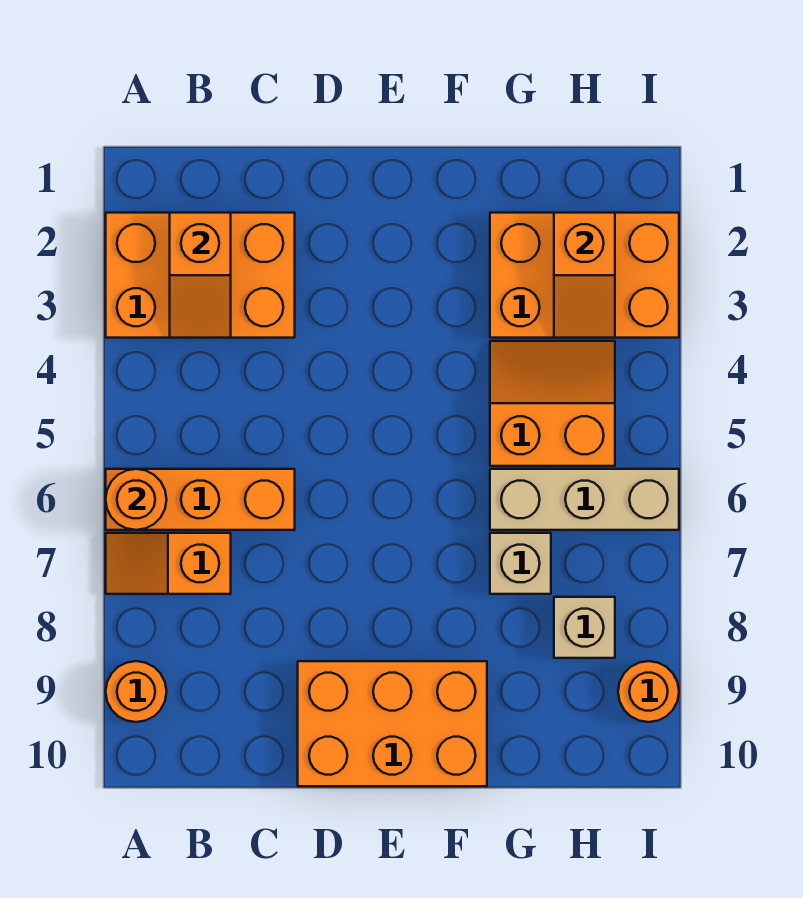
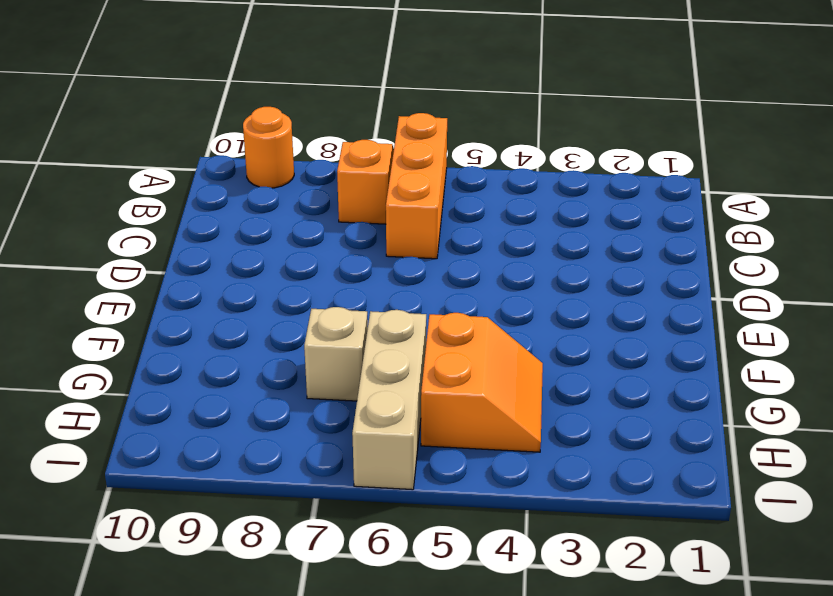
none -> orange 2x3 brick [106,213,295,338]
none -> orange 2x3 brick [298,661,487,786]
none -> orange 2x3 brick [490,213,679,338]

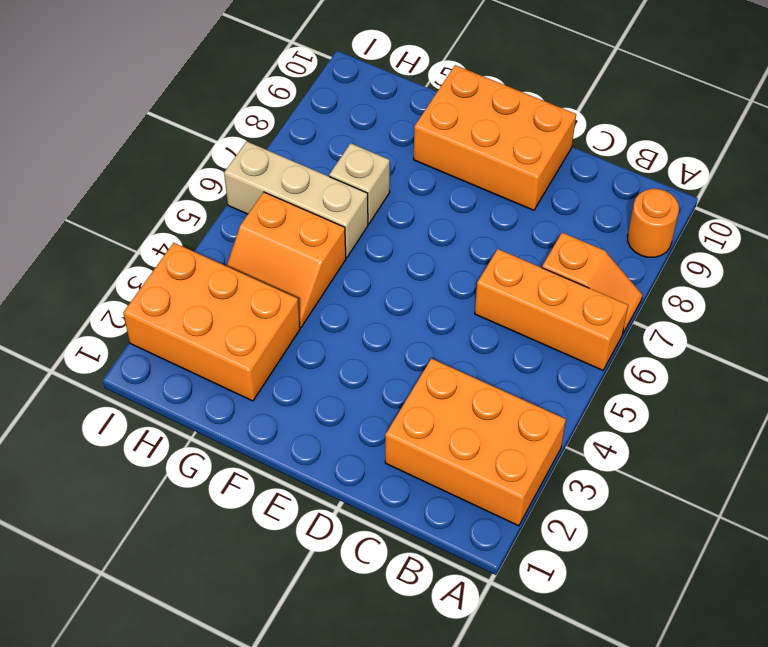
none -> tan 1x1 brick [554,597,615,658]
none -> orange 1x1 round brick [618,661,679,722]
none -> orange 1x1 round brick [106,469,167,530]

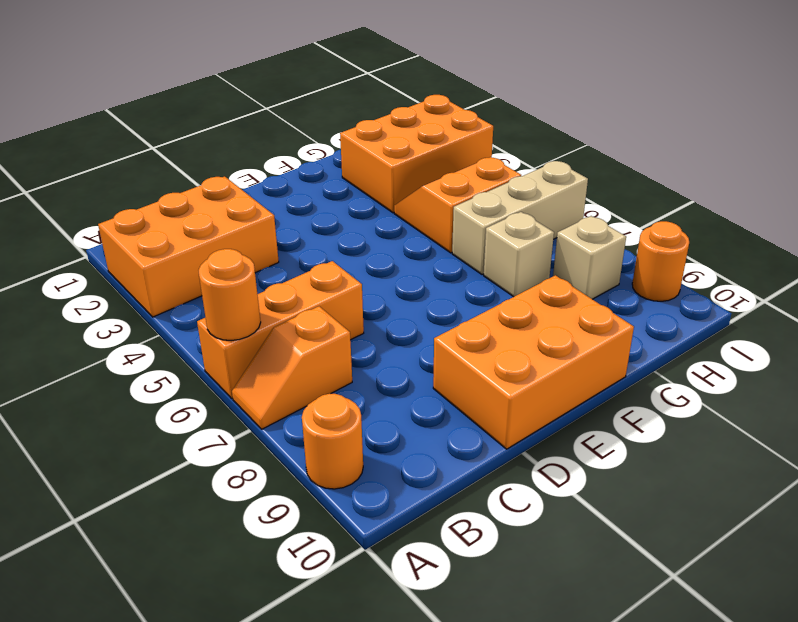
none -> orange 1x2 slope [170,213,231,338]
none -> orange 1x2 slope [554,213,615,338]

